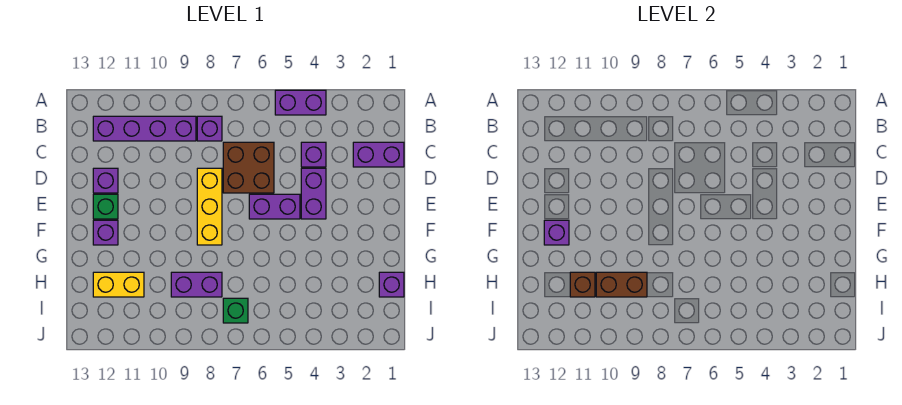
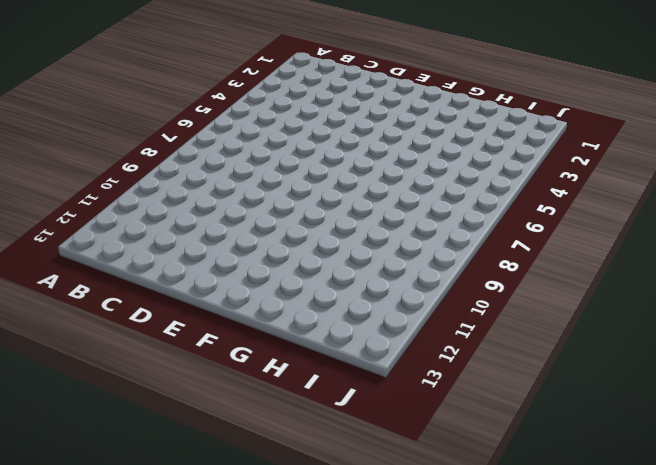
none -> purple 1x2 brick [275,90,326,115]
none -> purple 1x1 brick [197,116,222,141]
none -> purple 1x4 brick [93,116,196,141]

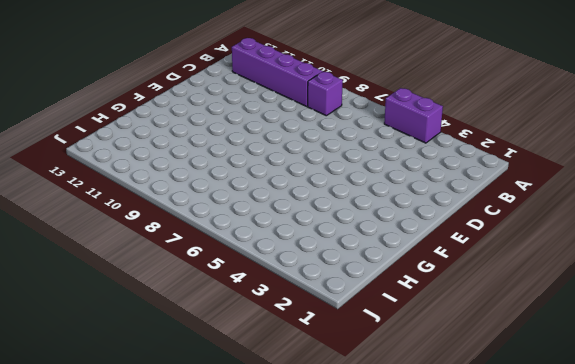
none -> purple 1x2 brick [353,142,404,167]
none -> purple 1x1 brick [301,142,326,167]
none -> brown 2x2 brick [223,142,274,193]

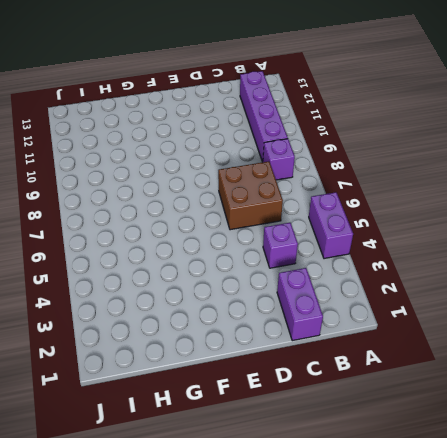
none -> purple 1x2 brick [301,168,326,219]
none -> yellow 1x3 brick [197,168,222,245]
none -> purple 1x1 brick [93,168,118,193]

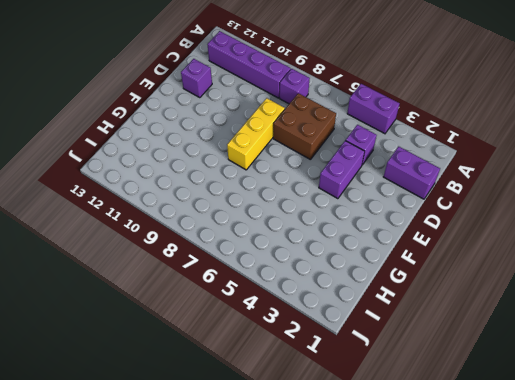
none -> purple 1x2 brick [249,194,300,219]
none -> green 1x1 brick [93,194,118,219]
none -> purple 1x1 brick [93,220,118,245]

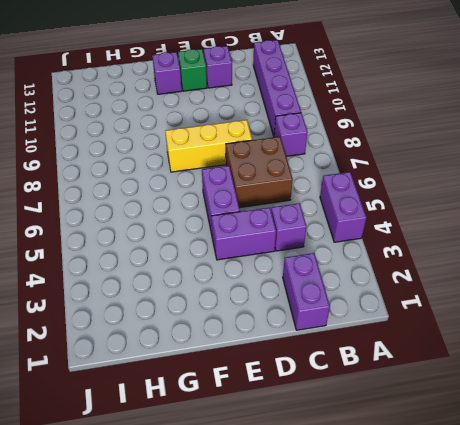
none -> purple 1x1 brick [379,272,404,297]
none -> purple 1x2 brick [171,272,222,297]
none -> yellow 1x2 brick [93,272,144,297]

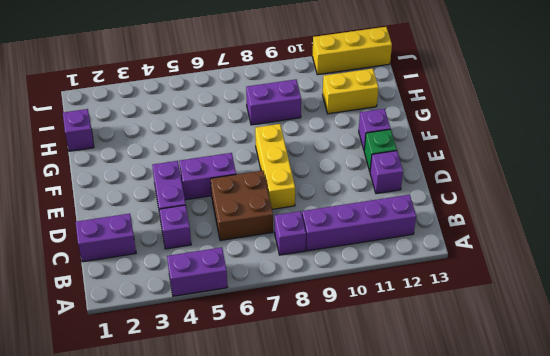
yellow 1x3 brick [312,27,392,75] -> none
none -> green 1x1 brick [223,298,248,323]
none -> purple 1x1 brick [544,220,569,245]
none -> brown 1x2 brick [596,272,647,297]

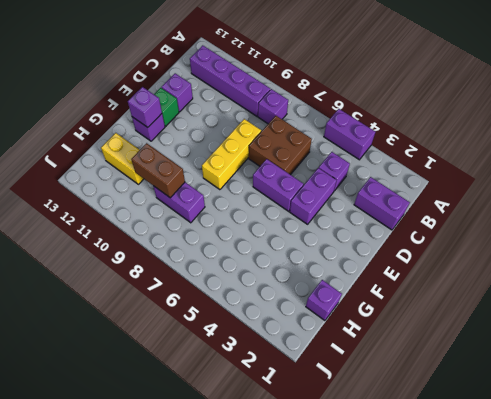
none -> green 1x1 brick [223,298,248,323]
none -> brown 1x1 brick [570,272,595,297]

